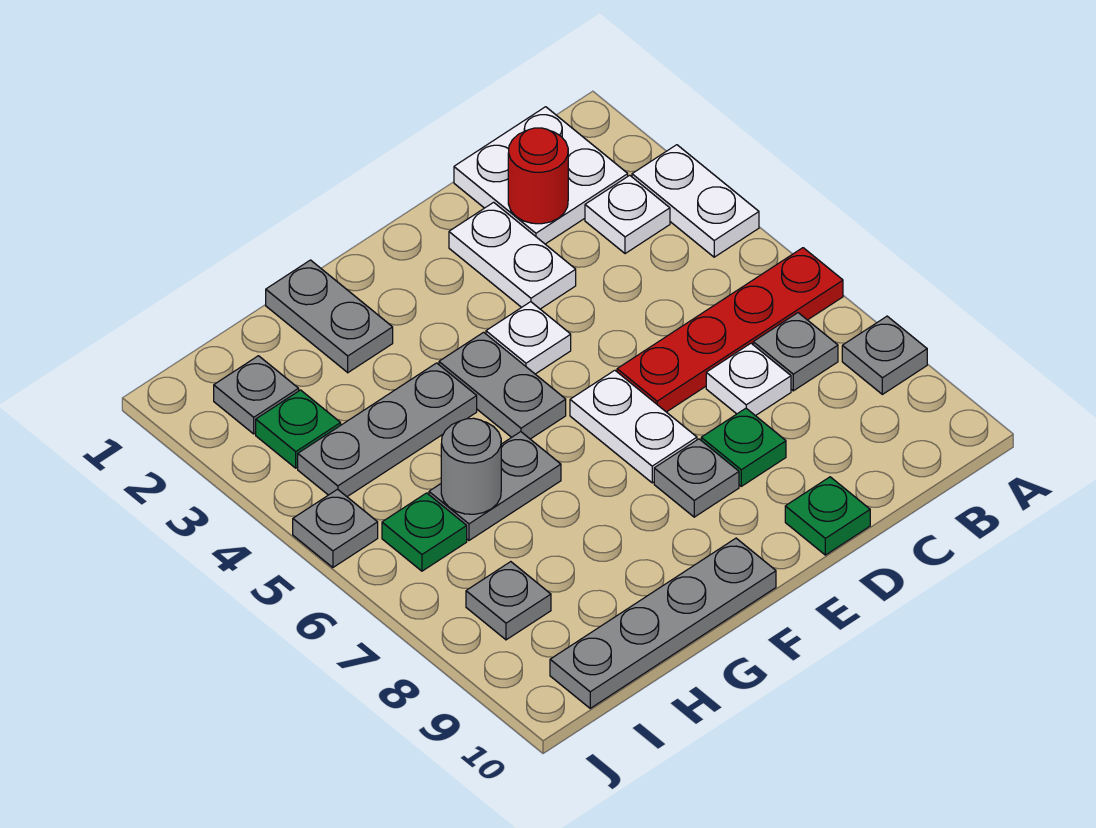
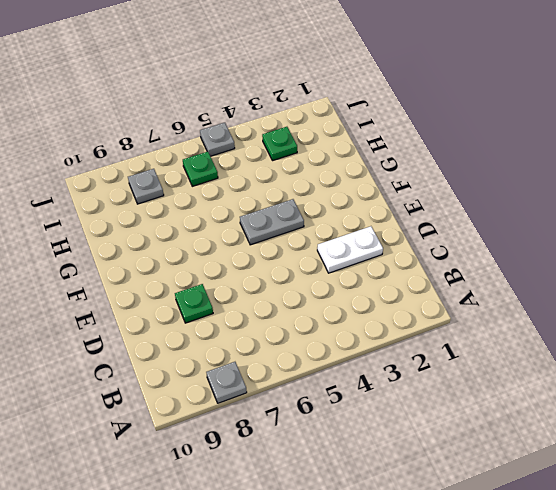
none -> white 1x2 plate [632,145,759,257]
none -> red 1x4 plate [617,248,843,412]
none -> white 2x2 plate [454,107,628,244]

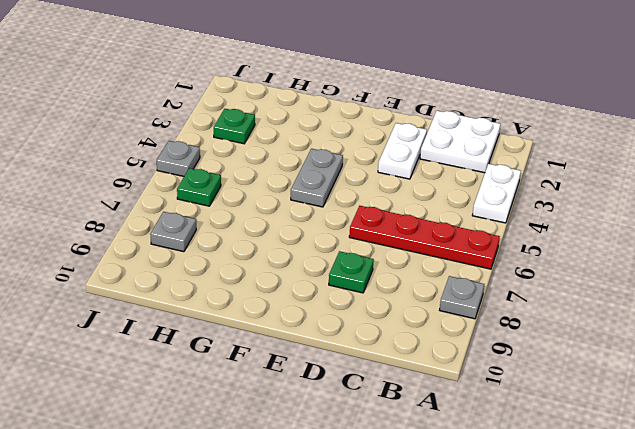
none -> white 1x1 plate [585,175,670,254]
none -> grey 1x1 plate [753,313,838,391]
none -> white 1x1 plate [706,343,791,416]

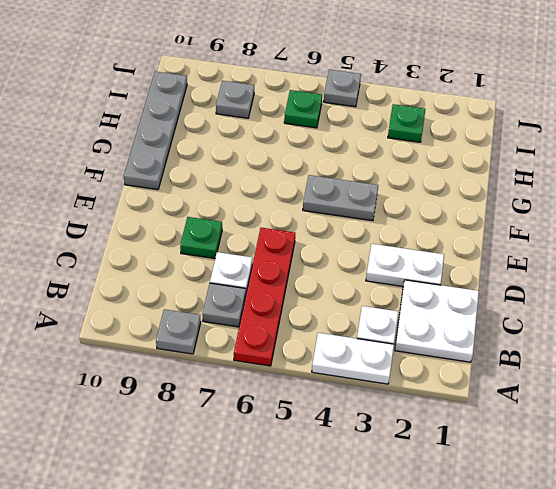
none -> green 1x1 plate [785,477,870,555]
none -> white 1x1 plate [486,302,571,374]
none -> white 1x2 plate [570,370,697,483]

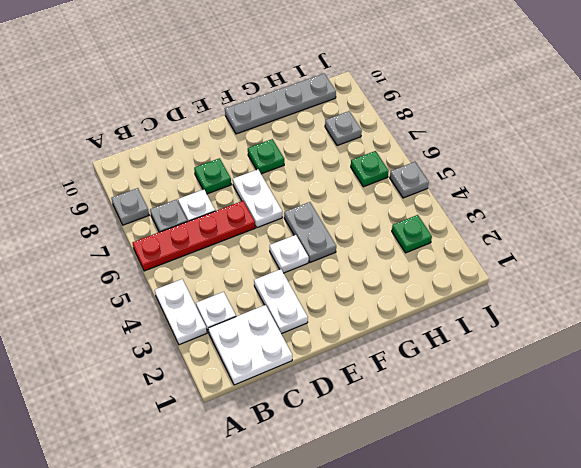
green 1x1 plate [248,139,284,174] -> green 1x1 plate moved to [785,477,870,555]
none -> grey 1x1 plate [654,439,739,517]
none -> grey 1x2 plate [266,260,393,373]
none -> grey 1x3 plate [298,363,477,497]

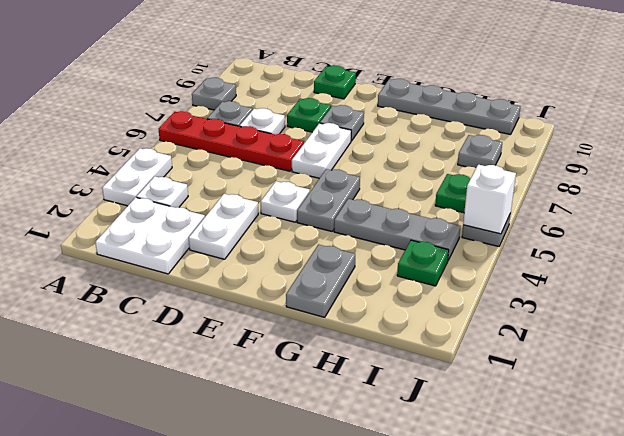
white 1x1 brick [463,165,516,234] -> none
none -> grey 1x2 plate [429,432,561,540]
none -> grey 1x1 plate [214,356,299,434]
none -> red 1x1 round brick [508,128,568,224]

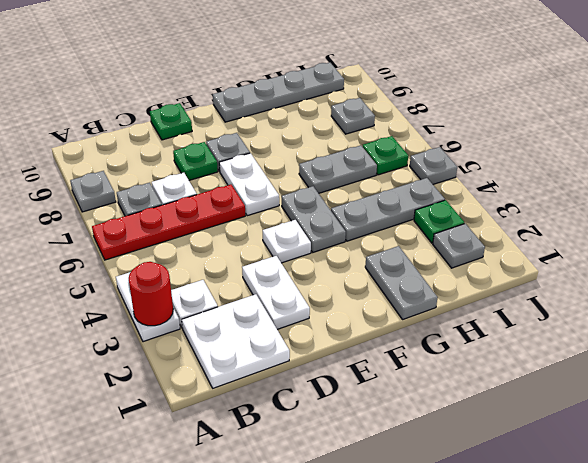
red 1x1 round brick [129,262,173,326] -> red 1x1 round brick moved to [508,128,568,224]
none -> grey 1x1 round brick [441,418,501,514]

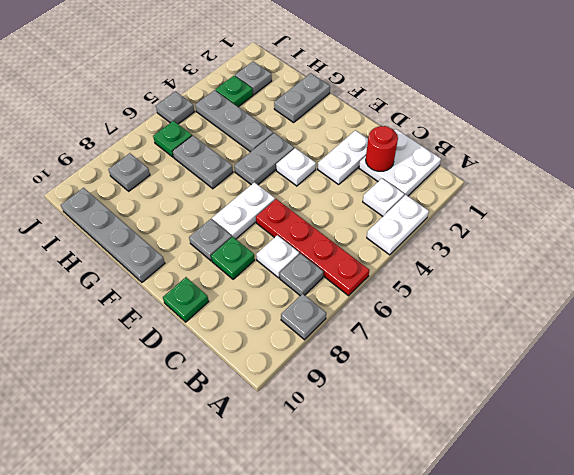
none -> grey 1x1 round brick [441,418,501,514]

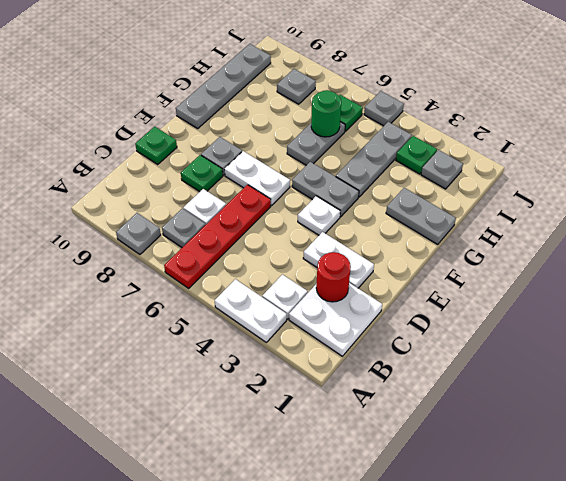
green 1x1 round brick [311,90,341,137] -> grey 1x1 round brick [441,418,501,514]

